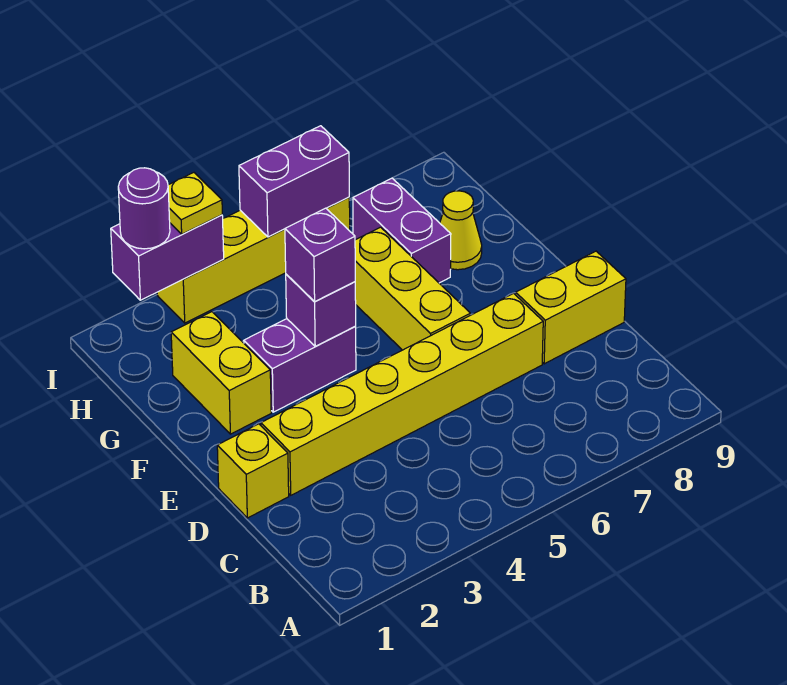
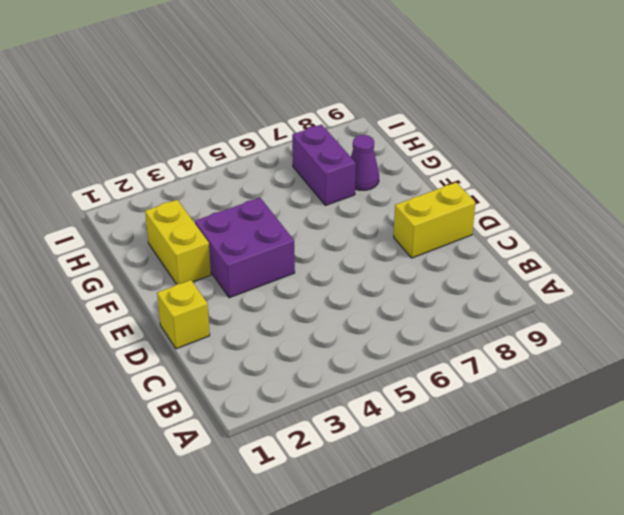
purple 2x2 brick [195,198,295,298] -> purple 1x2 brick [244,319,356,412]
purple 1x1 cone [351,135,379,190] -> yellow 1x1 cone [440,191,482,270]
none -> yellow 1x6 brick [261,293,543,495]
none -> yellow 1x3 brick [355,227,470,350]
none -> yellow 1x4 brick [157,197,350,323]

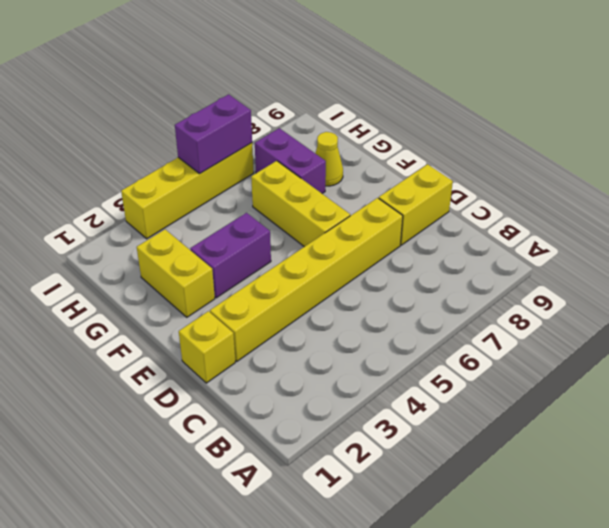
none -> purple 1x1 brick [286,274,356,346]
none -> purple 1x2 brick [111,215,224,300]
none -> purple 1x1 brick [285,208,355,302]

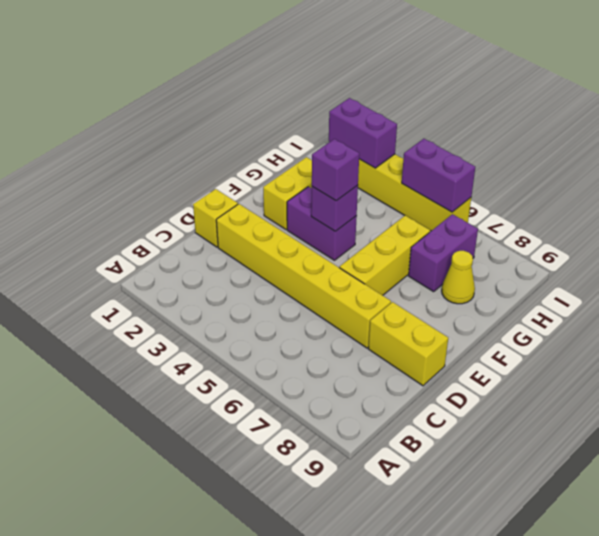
none -> purple 1x1 round brick [118,168,170,249]
none -> yellow 1x1 plate [168,173,222,234]

